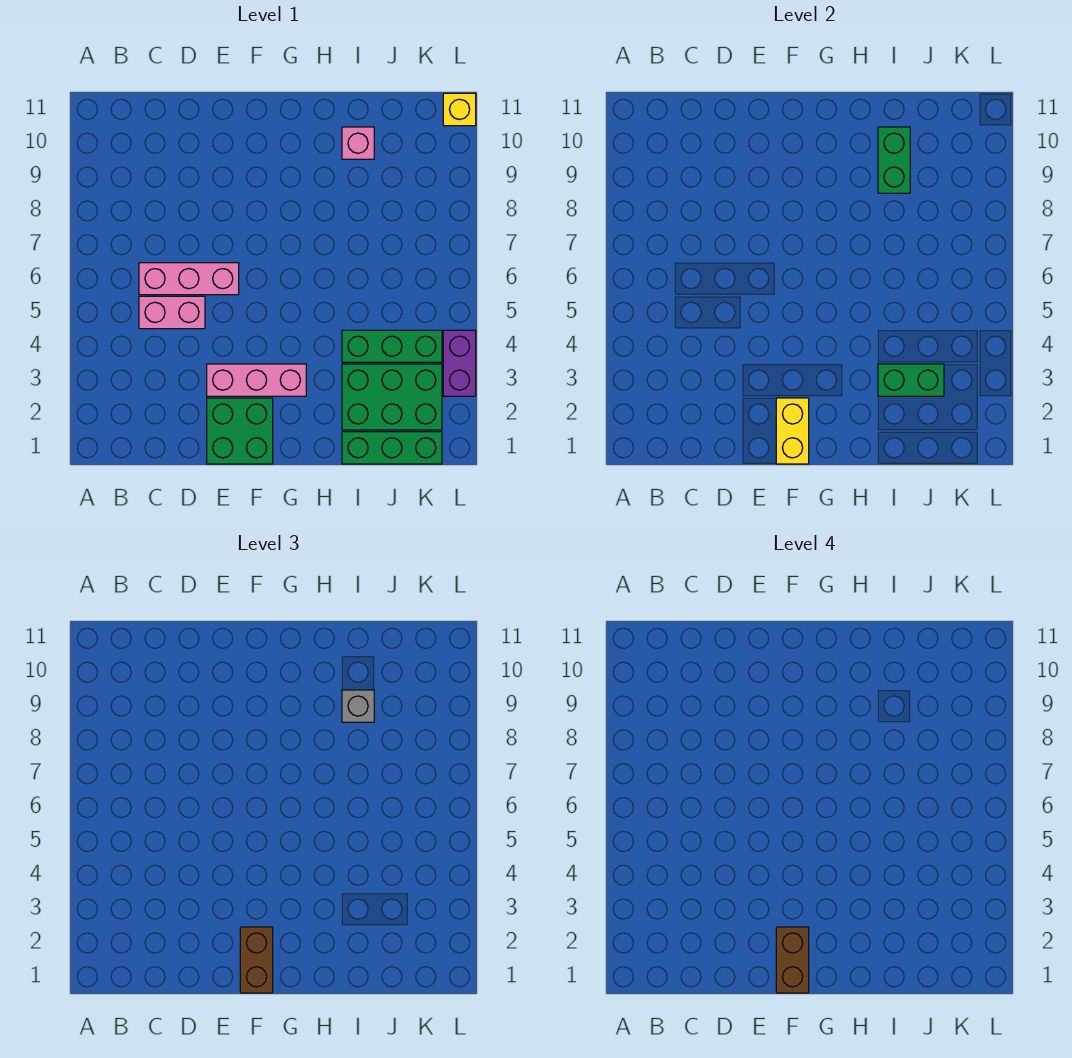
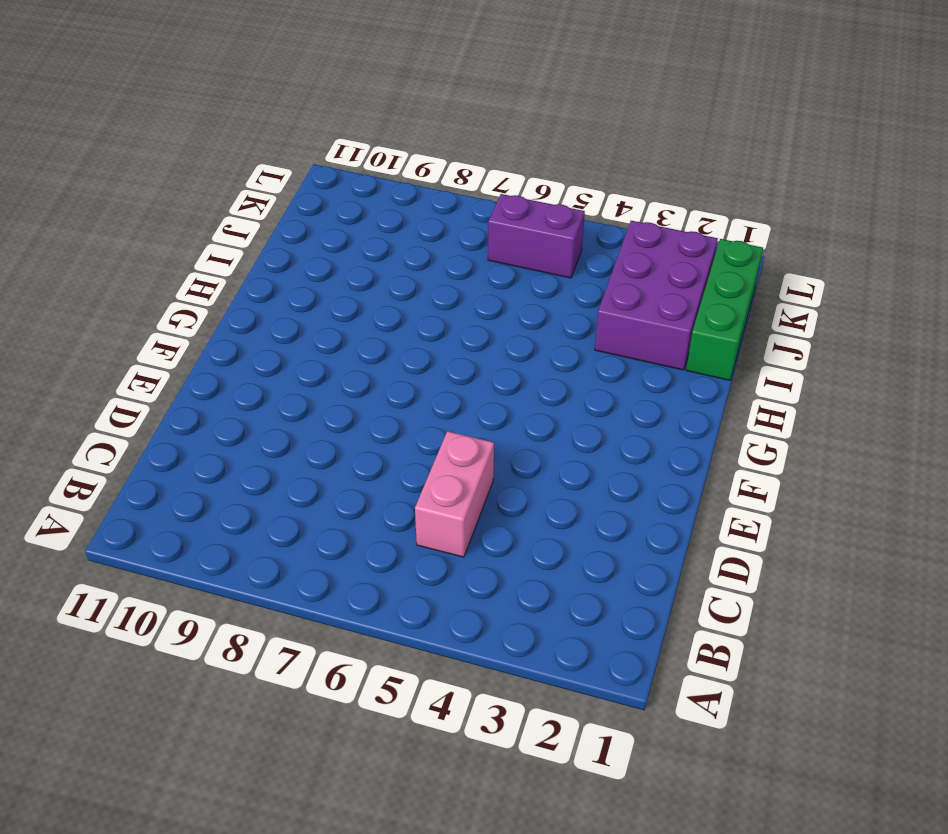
purple 2x3 brick [595,221,718,370] -> green 2x3 brick [342,364,442,430]
purple 1x2 brick [488,194,585,278] -> purple 1x2 brick moved to [443,330,476,396]
none -> pink 1x3 brick [139,263,239,295]
none -> green 2x2 brick [207,398,273,464]
none -> pink 1x3 brick [207,364,306,396]

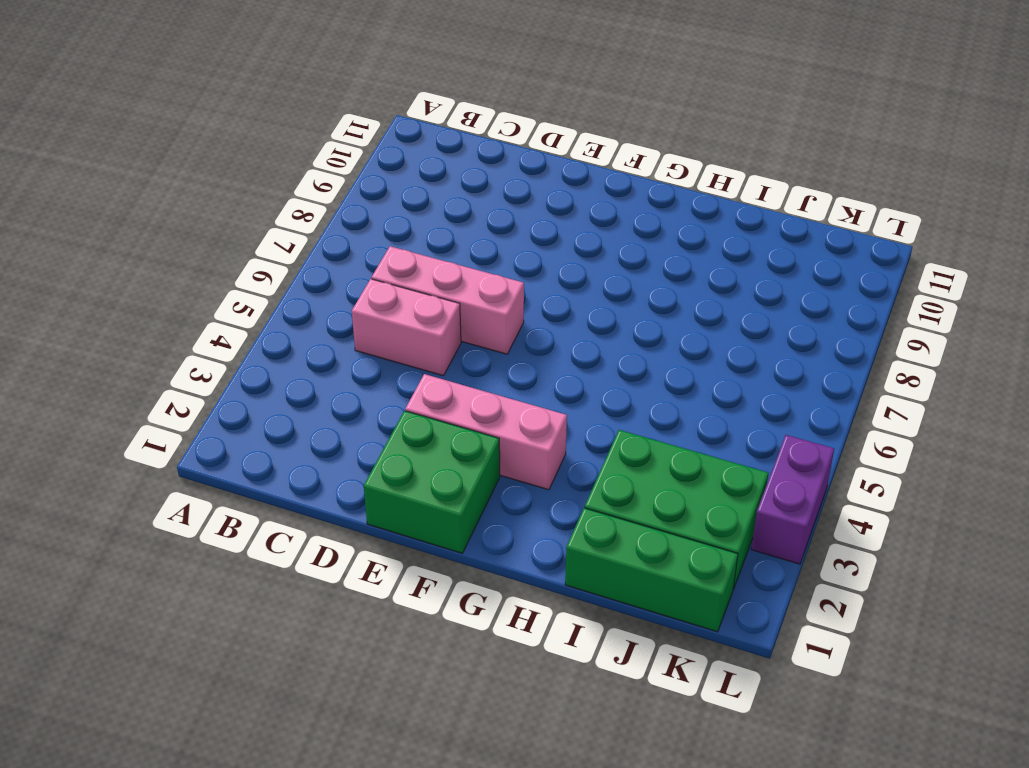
none -> green 1x3 brick [342,330,442,362]
none -> pink 1x1 brick [342,127,374,159]
none -> yellow 1x1 brick [443,93,476,126]

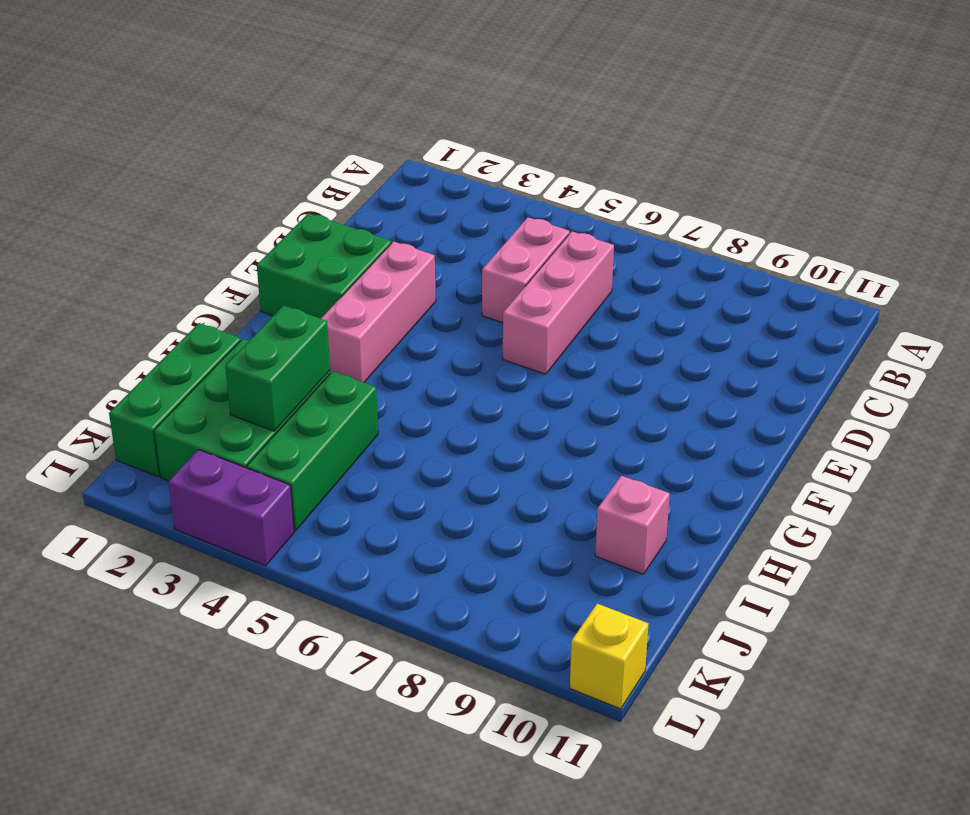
none -> yellow 1x2 brick [776,398,809,464]
none -> green 1x2 brick [878,127,910,193]
none -> brown 1x2 brick [240,927,273,993]

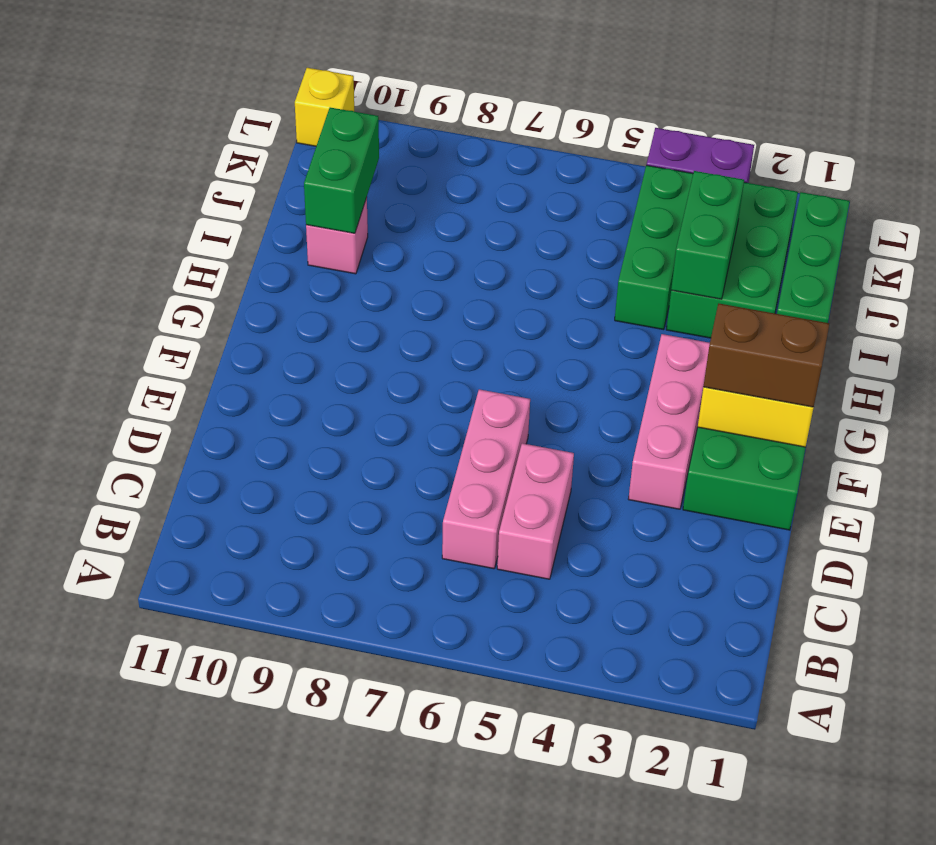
green 1x2 brick [304,107,379,233] -> green 1x2 brick turned to [878,127,910,193]
none -> grey 1x1 brick [342,690,374,722]
none -> brown 1x2 brick [776,927,809,993]

